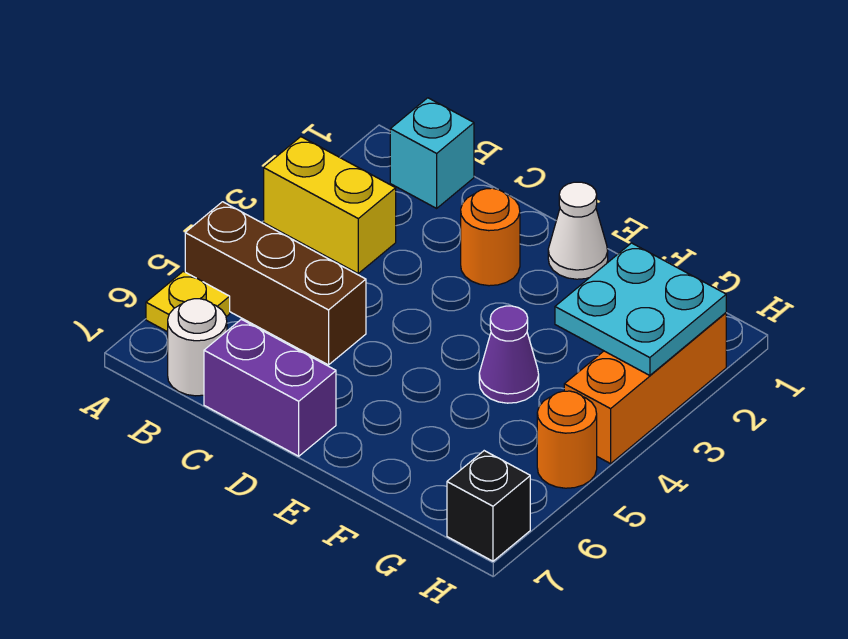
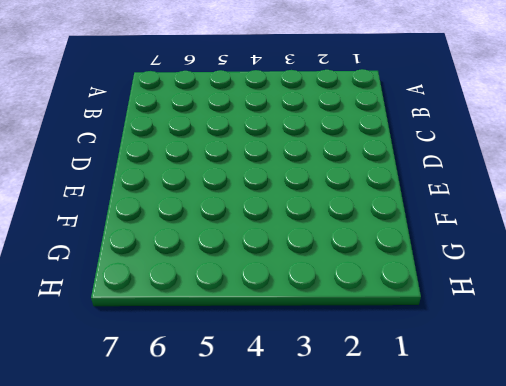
none -> yellow 1x2 brick [264,137,396,273]
none -> brown 1x3 brick [185,202,366,365]
none -> yellow 1x1 plate [146,271,230,332]

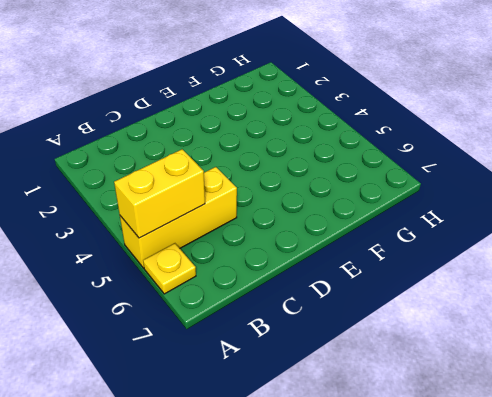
yellow 1x3 brick [120,167,237,268] -> brown 1x3 brick [185,202,366,365]
yellow 1x2 brick [114,149,205,238] -> yellow 1x2 brick moved to [264,137,396,273]
none -> cyan 1x1 brick [390,98,474,208]
none -> white 1x1 round brick [168,299,227,396]
none -> purple 1x2 brick [204,319,336,456]

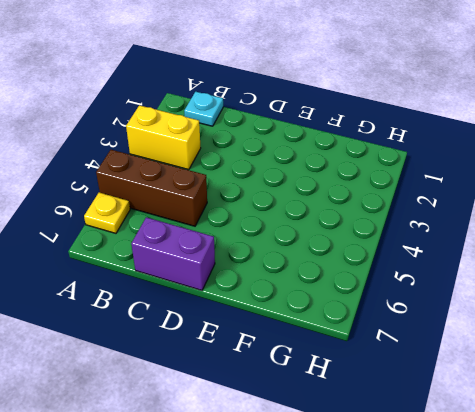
cyan 1x1 plate [184,92,223,126] -> cyan 1x1 brick [390,98,474,208]
none -> white 1x1 round brick [168,299,227,396]
none -> orange 1x1 round brick [461,188,520,286]
none -> white 1x1 cone [548,182,608,279]

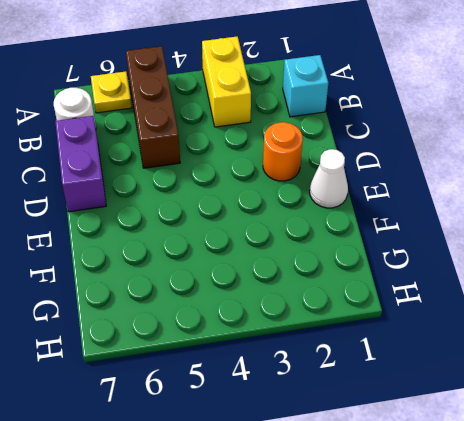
none -> purple 1x1 cone [479,306,539,403]
none -> orange 1x3 brick [564,313,726,464]
none -> orange 1x1 round brick [537,391,597,488]

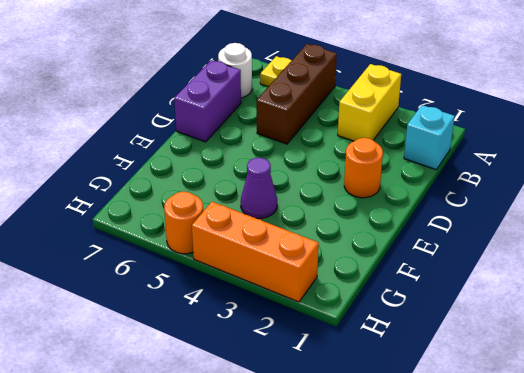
none -> white 1x1 cone [548,182,608,279]
none -> black 1x1 brick [447,451,530,561]
none -> cyan 2x2 plate [555,243,726,376]

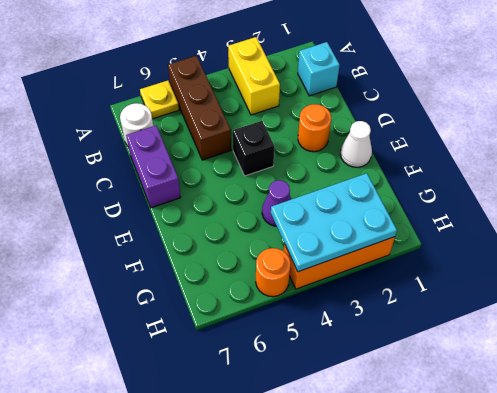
black 1x1 brick [233,121,274,176] -> black 1x1 brick moved to [447,451,530,561]
cyan 2x3 plate [271,173,397,272] -> cyan 2x2 plate [555,243,726,376]

